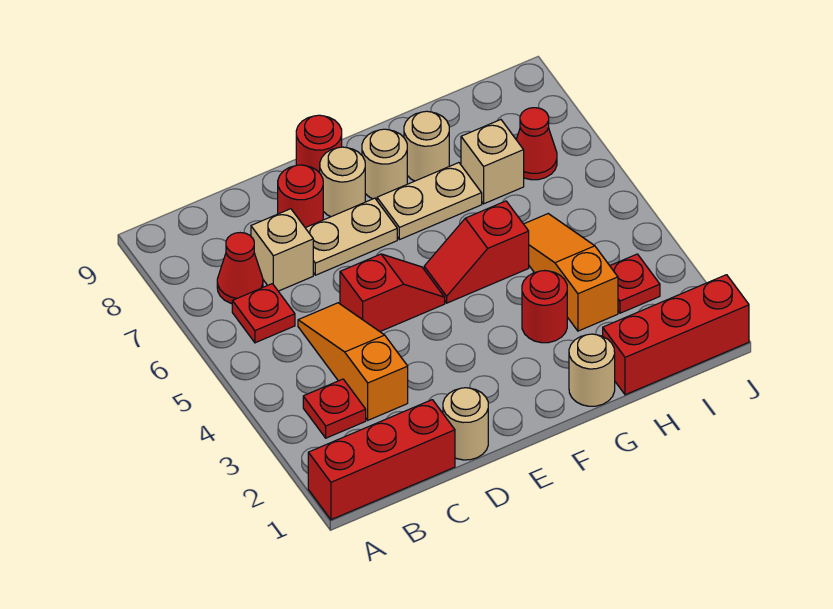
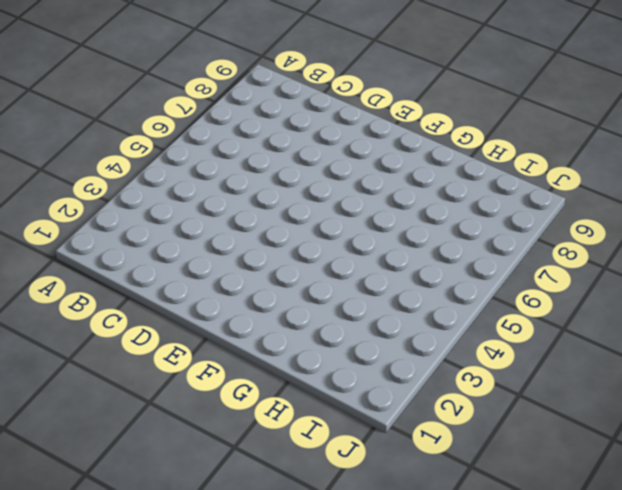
none -> red 1x3 brick [308,400,455,520]
none -> red 1x1 plate [303,379,366,438]
none -> red 1x1 plate [232,284,295,343]

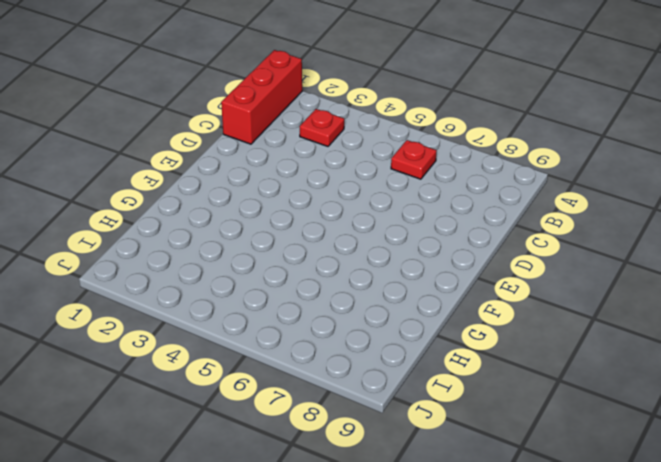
none -> red 1x1 cone [217,233,263,304]
none -> orange 1x3 slope [298,303,408,420]
none -> tan 1x1 brick [251,209,313,291]

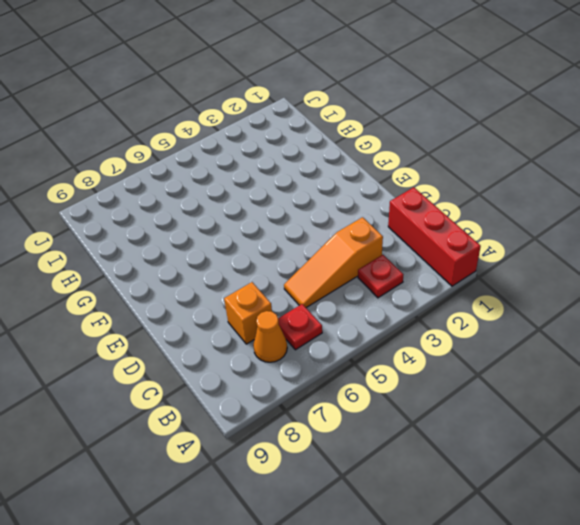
orange 1x1 cone [253,311,287,362] -> red 1x1 cone [217,233,263,304]
orange 1x1 brick [224,282,272,344] -> tan 1x1 brick [251,209,313,291]
none -> tan 1x1 round brick [443,388,488,460]
none -> red 1x2 slope [340,254,445,331]
none -> tan 1x2 plate [306,198,397,275]

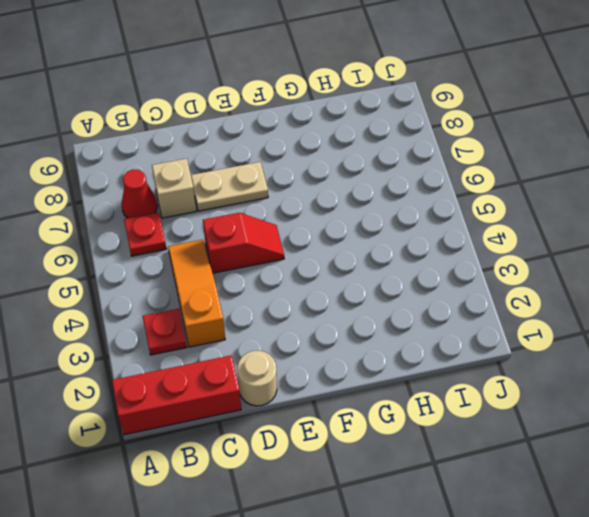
none -> red 1x1 round brick [278,165,323,228]
none -> tan 1x1 round brick [320,147,365,217]
none -> red 1x1 round brick [296,115,342,173]

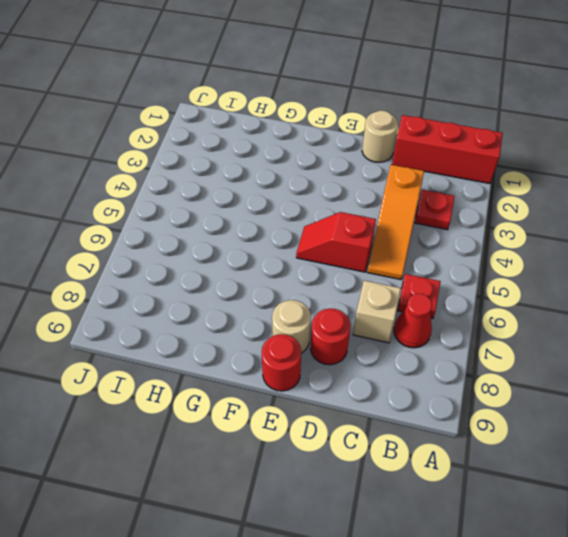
none -> tan 1x2 plate [306,198,397,275]
none -> red 1x2 slope [424,201,529,303]
none -> tan 1x2 plate [377,163,482,240]

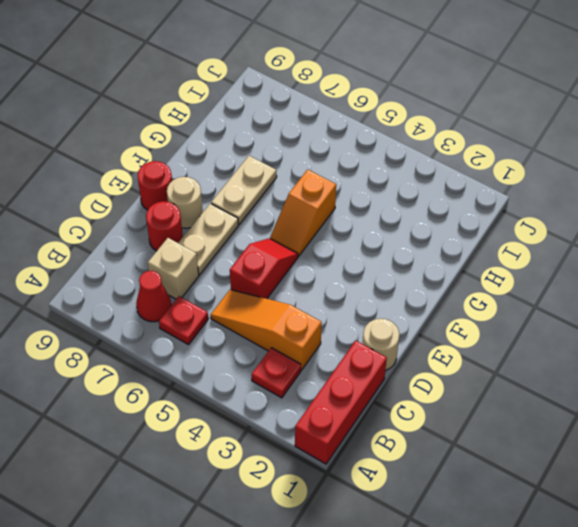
orange 1x2 slope [270,169,336,256] -> red 1x2 slope [424,201,529,303]
none -> tan 1x1 round brick [362,129,407,200]
none -> tan 1x1 round brick [569,334,615,406]
none -> red 1x1 round brick [522,271,567,343]

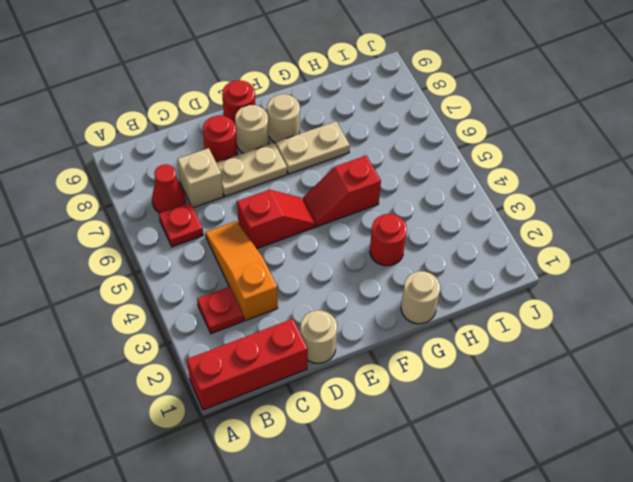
none -> tan 1x1 round brick [404,111,449,181]
none -> red 1x3 brick [603,275,749,395]
none -> orange 1x3 slope [524,214,618,331]

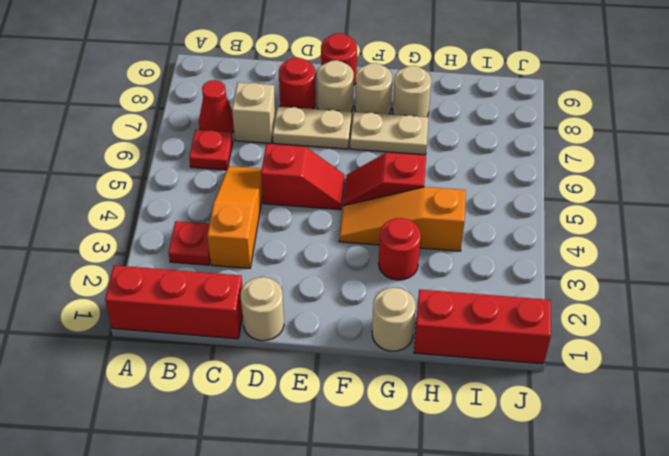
orange 1x3 slope [339,187,466,251] -> orange 1x3 slope turned to [524,214,618,331]
none -> tan 1x1 brick [461,120,524,204]
none -> red 1x1 plate [610,254,660,313]
none -> red 1x1 cone [516,108,557,180]

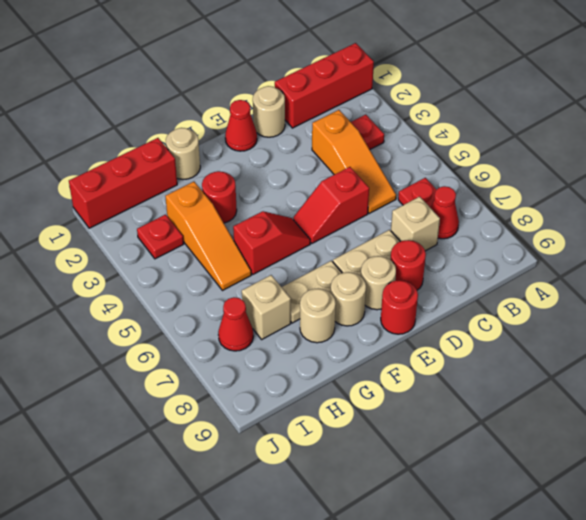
red 1x1 cone [225,100,257,151] -> none

